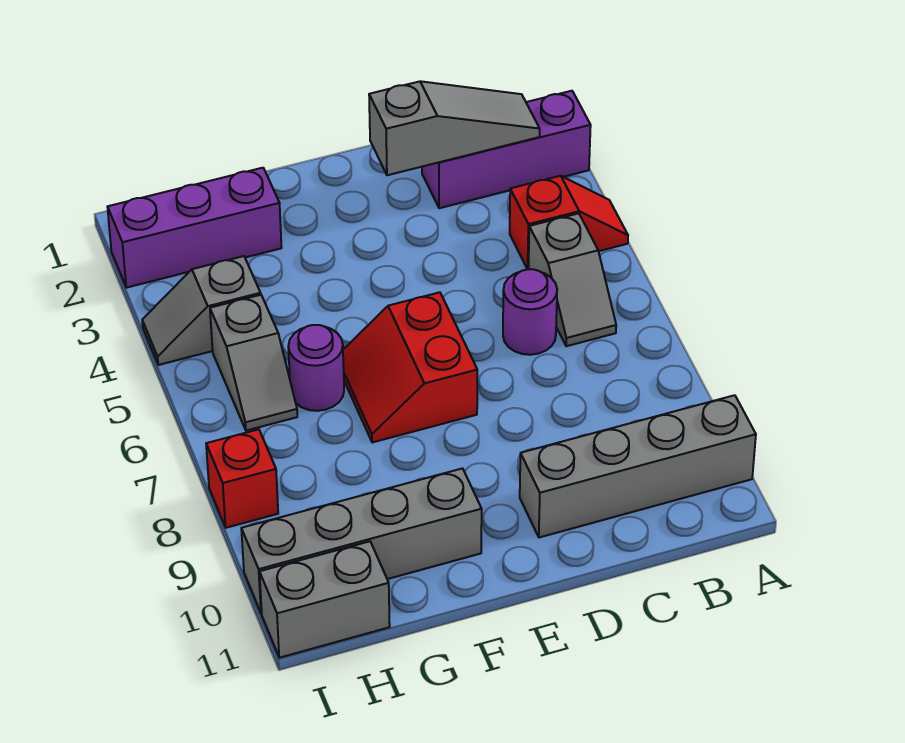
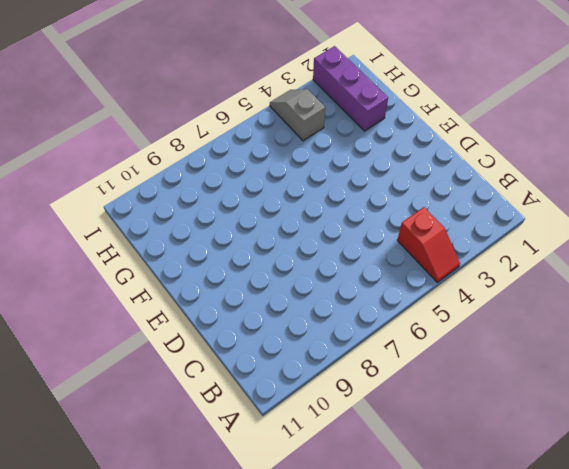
none -> purple 1x3 brick [422,91,591,208]
none -> grey 1x4 brick [520,395,756,537]
none -> grey 1x2 slope [528,213,616,346]

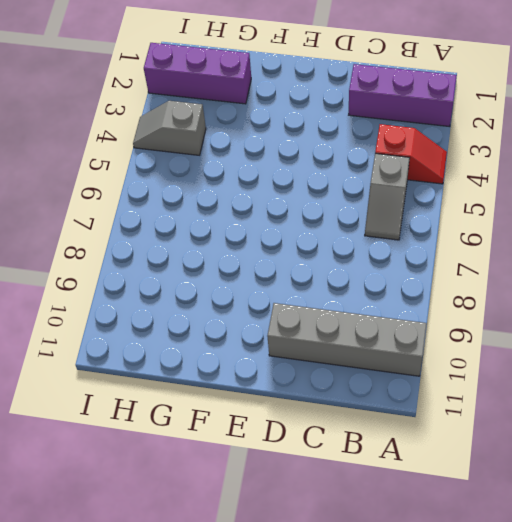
none -> purple 1x1 round brick [503,269,557,355]
none -> red 2x2 slope [343,292,477,443]
none -> grey 1x4 brick [241,468,482,614]

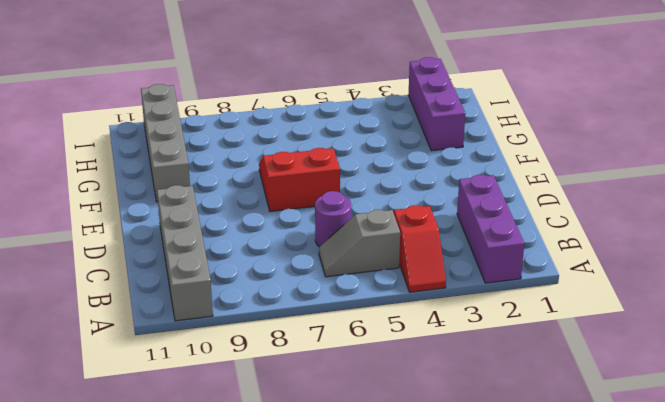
none -> purple 1x1 round brick [288,325,344,411]
none -> grey 1x2 slope [142,256,261,365]
none -> grey 1x2 slope [210,295,297,431]

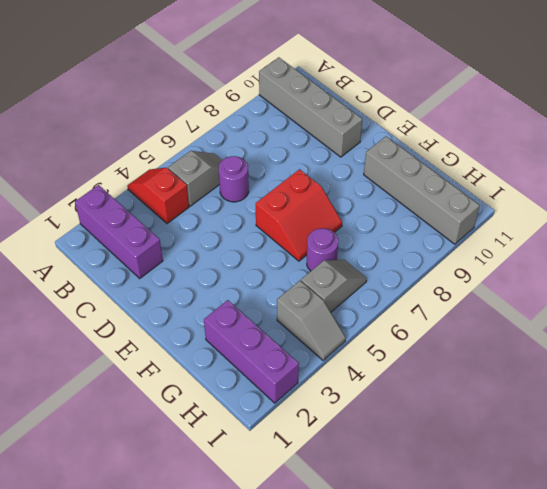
none -> grey 1x2 brick [260,541,390,658]
none -> red 1x1 brick [206,429,278,528]
none -> grey 1x3 slope [369,81,540,175]

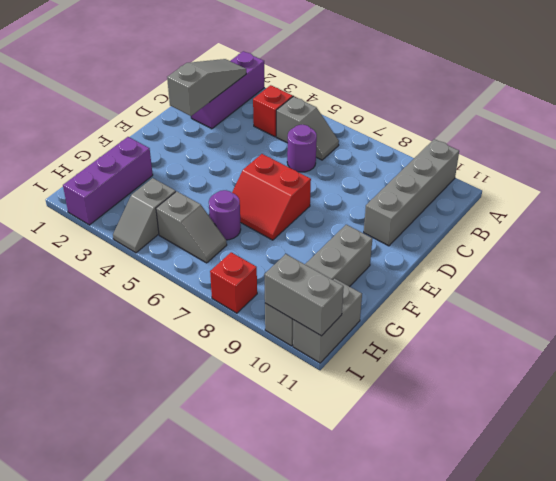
grey 1x2 brick [264,254,344,336] -> none

